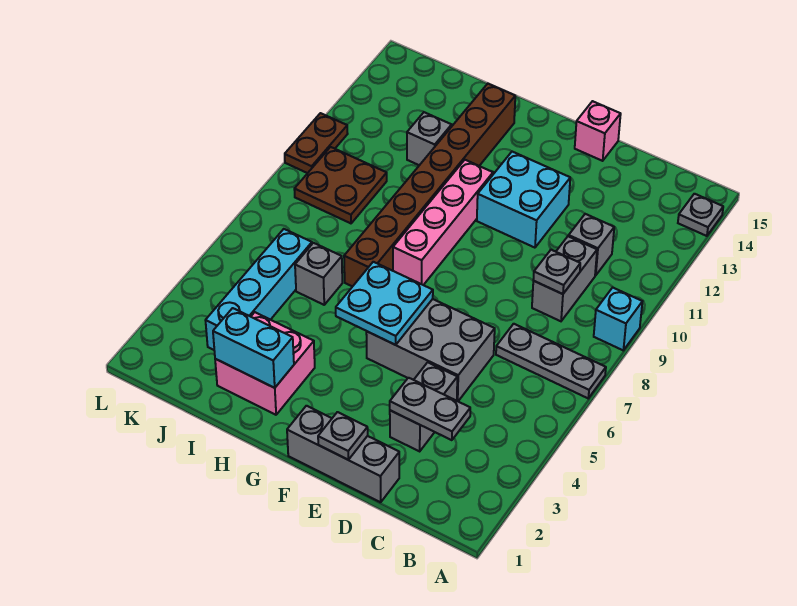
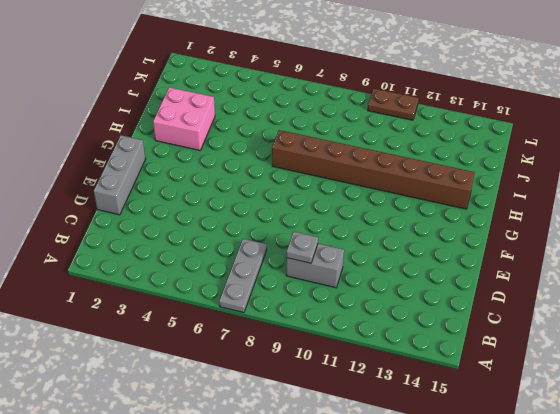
none -> cyan 1x1 brick [594,287,642,350]
none -> grey 1x1 plate [678,194,723,236]
none -> grey 1x1 brick [569,214,614,275]

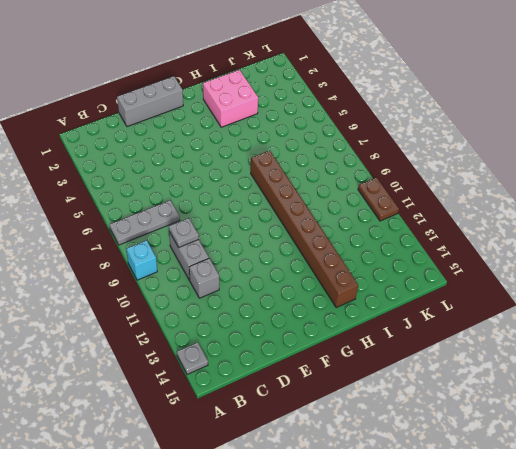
none -> grey 1x2 brick [390,362,457,451]
none -> grey 2x3 brick [366,299,495,401]
none -> cyan 2x2 brick [477,152,570,248]

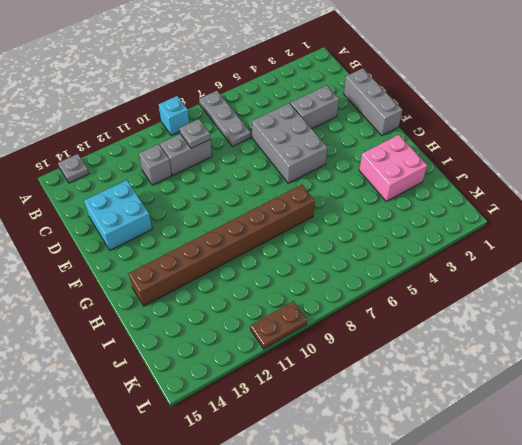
cyan 2x2 brick [84,180,152,250] -> cyan 2x2 brick moved to [477,152,570,248]
none -> pink 1x1 brick [575,101,621,161]
none -> pink 1x4 brick [393,160,493,285]
none -> grey 1x1 brick [295,243,342,305]

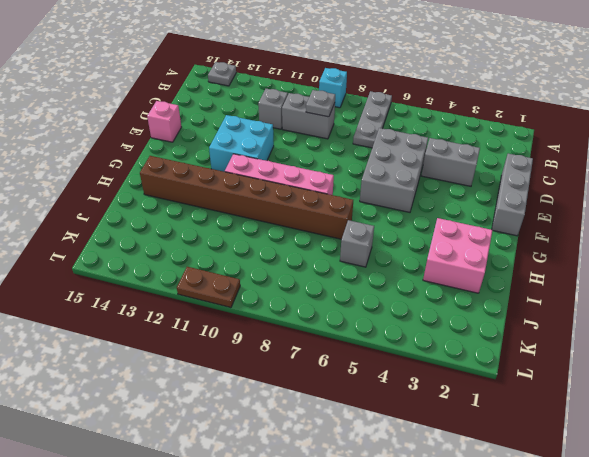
none -> grey 1x1 brick [407,112,452,165]
none -> cyan 1x4 brick [205,229,312,350]
none -> brown 2x2 plate [294,147,387,223]

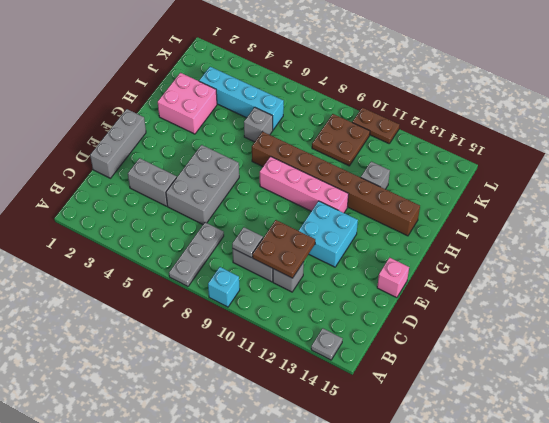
brown 2x2 plate [253,220,315,278] -> none
none -> grey 1x2 plate [390,378,470,440]
none -> grey 1x1 plate [318,412,368,460]
none -> cyan 2x2 plate [336,262,433,345]

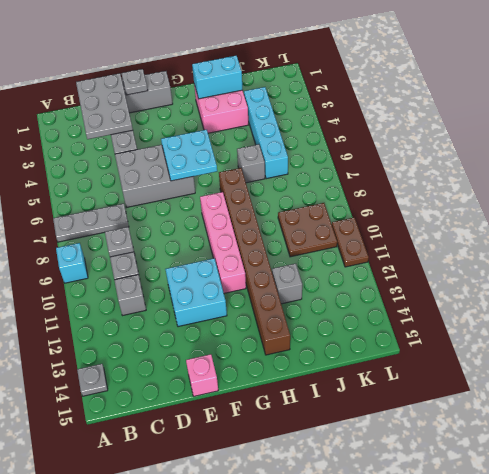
grey 2x3 plate [76,73,133,139] -> grey 1x2 plate [390,378,470,440]

